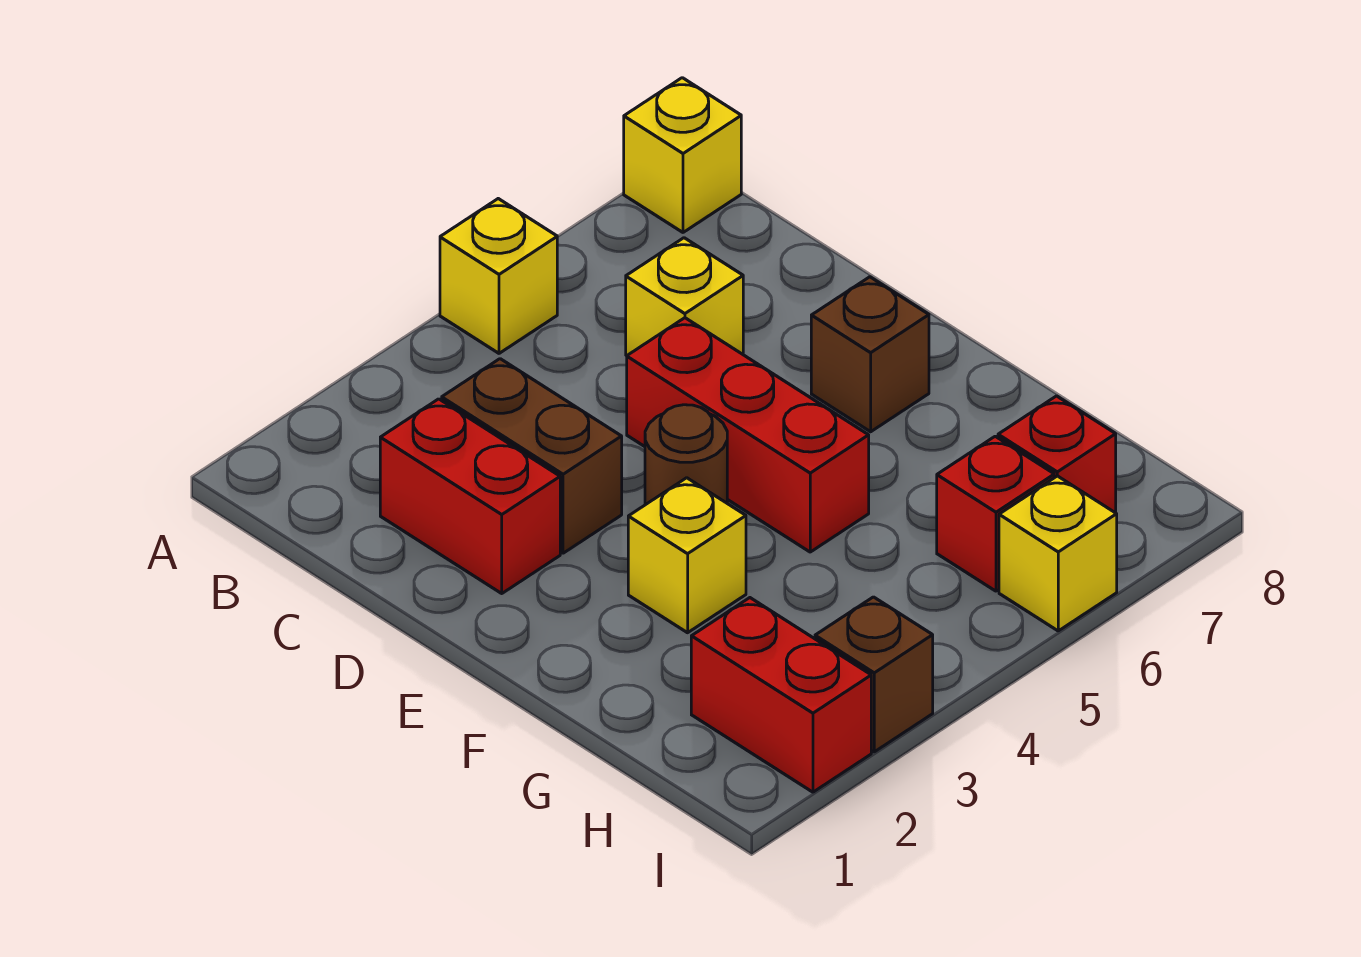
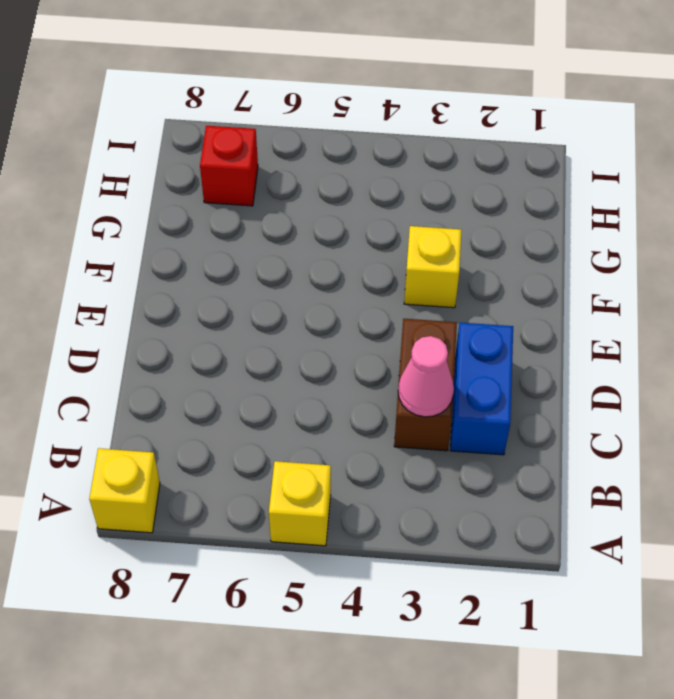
blue 1x2 brick [450,322,513,455] -> red 1x2 brick [380,399,560,593]
pink 1x1 cone [398,336,454,417] -> none
none -> yellow 1x1 brick [626,238,743,356]
none -> red 1x3 brick [627,318,869,552]
none -> brown 1x1 round brick [645,405,727,505]

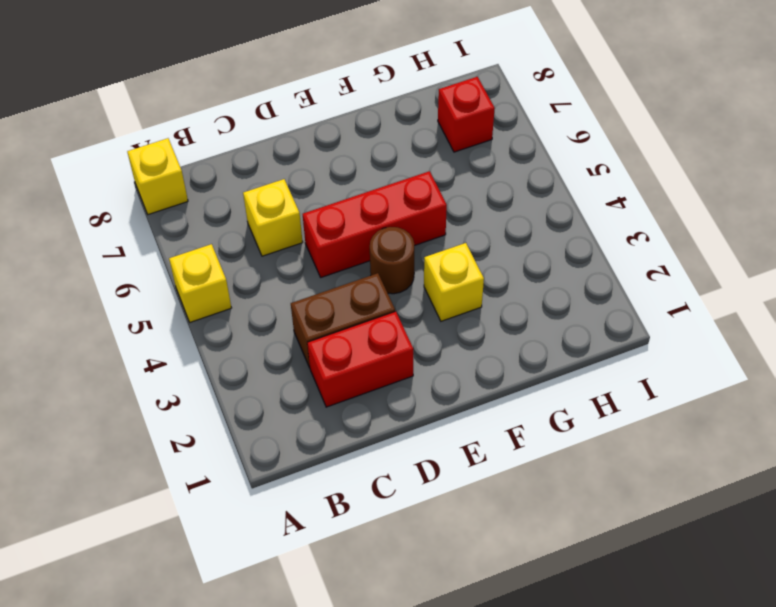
none -> brown 1x1 brick [811,277,929,432]
none -> red 1x2 brick [691,598,871,792]
none -> red 1x1 brick [937,436,1054,591]

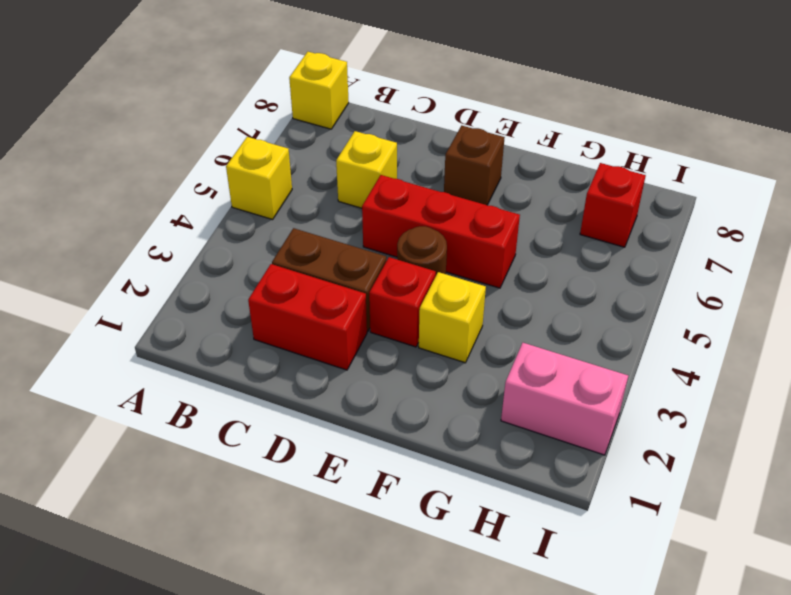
red 1x1 brick [369,257,436,347] -> red 1x1 brick moved to [937,436,1054,591]
pink 1x2 brick [501,343,628,455] -> red 1x2 brick [691,598,871,792]
none -> brown 1x1 brick [815,597,933,752]
none -> yellow 1x1 brick [999,476,1117,631]

